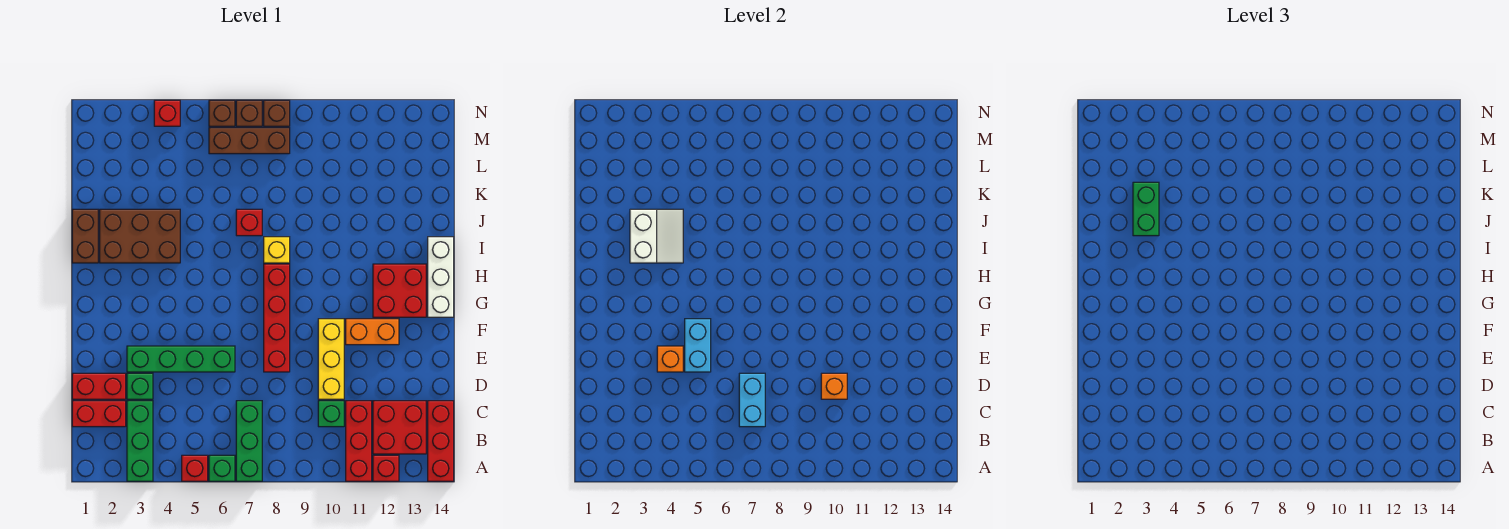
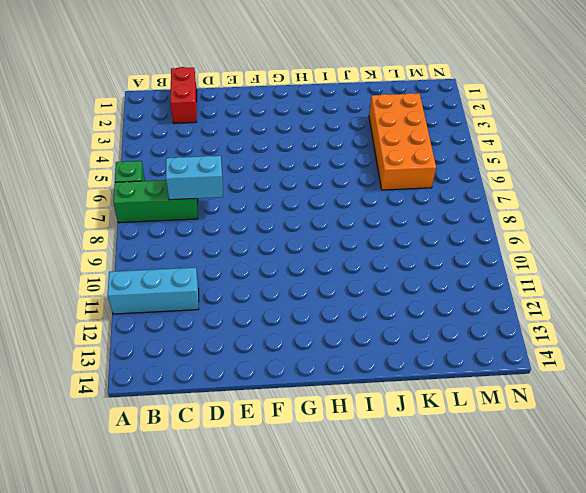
cyan 1x3 brick [108,268,199,314] -> red 1x3 brick [346,401,372,481]
orange 2x4 brick [369,93,436,190] -> none
none -> green 1x3 brick [127,401,153,481]
none -> red 1x1 brick [182,455,208,481]
none -> red 1x1 brick [373,455,399,481]
none -> red 1x3 brick [428,401,454,481]

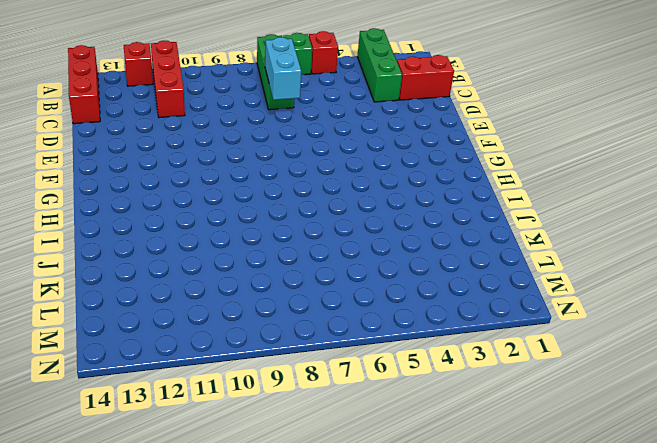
none -> red 2x2 brick [373,401,426,454]
none -> green 1x1 brick [318,401,344,427]
none -> red 1x2 brick [72,373,126,399]
none -> green 1x1 brick [127,373,153,399]

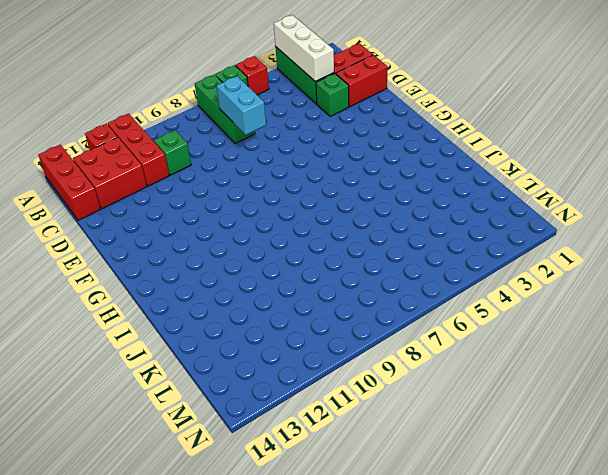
white 1x3 brick [274,15,334,81] -> white 1x3 brick moved to [428,237,454,317]
none -> yellow 1x3 brick [318,319,344,399]
none -> green 1x4 brick [127,346,235,372]
none -> red 1x4 brick [264,264,290,372]
none -> orange 1x2 brick [346,319,399,345]

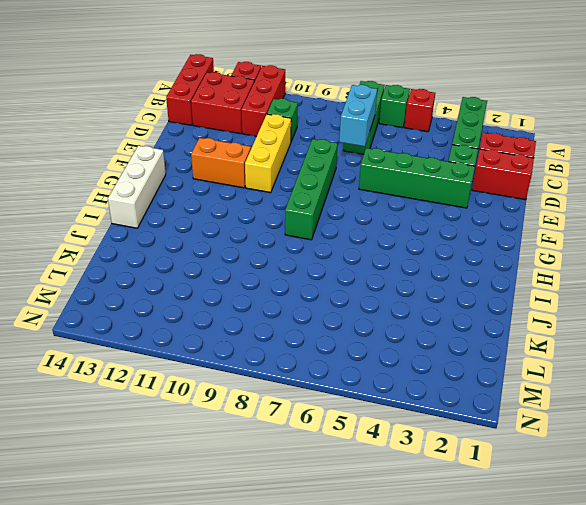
green 1x4 brick [285,139,338,240] -> red 1x4 brick [264,264,290,372]
none -> red 2x2 brick [373,264,426,317]
none -> brown 1x2 brick [72,209,98,263]
none -> brown 2x3 brick [100,209,180,263]
none -> yellow 1x1 brick [264,237,290,263]

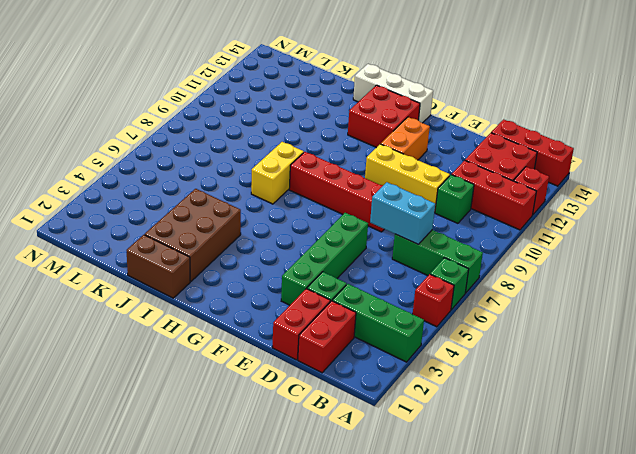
yellow 1x2 brick [251,142,304,204] -> yellow 1x1 brick [264,237,290,263]
none -> red 1x1 brick [236,209,262,236]
none -> brown 1x3 brick [209,128,290,154]
none -> red 1x1 brick [154,100,180,126]
none -> brown 1x1 brick [209,100,235,126]

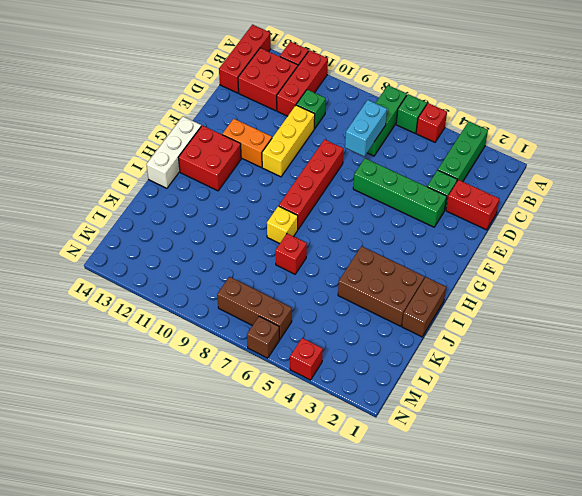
none -> red 1x2 brick [72,401,126,427]
none -> brown 1x1 brick [236,100,262,126]
none -> brown 1x1 brick [264,100,290,126]
none -> orange 1x1 brick [821,373,847,399]

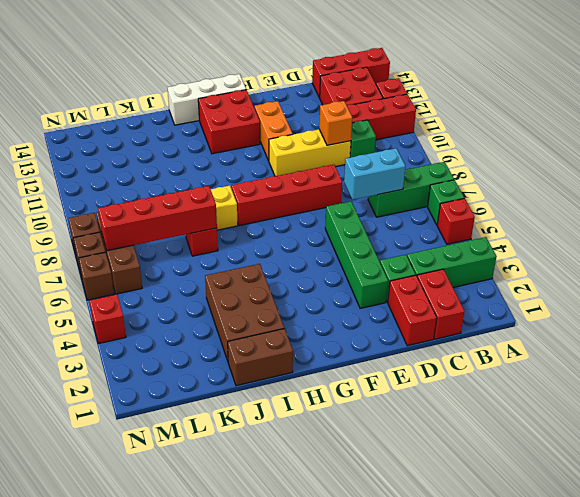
red 1x4 brick [98,186,217,251] -> none
none -> orange 1x1 brick [657,346,683,372]
none -> cyan 1x2 brick [685,319,711,372]
none -> white 2x2 slope [630,209,683,263]
none -> green 1x2 brick [1133,182,1159,236]

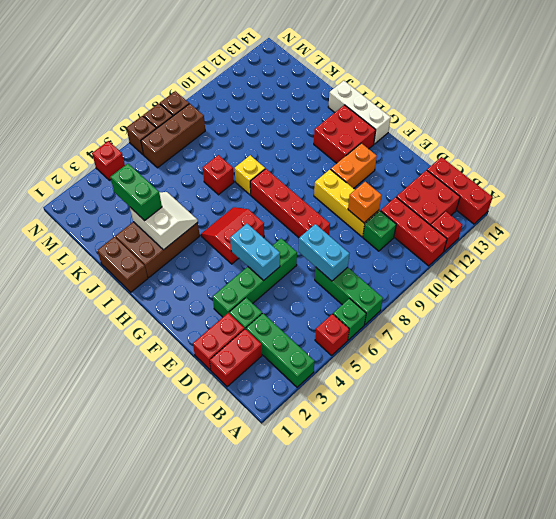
red 2x2 slope [201,207,264,264] -> none
none -> orange 1x1 brick [657,346,683,372]

